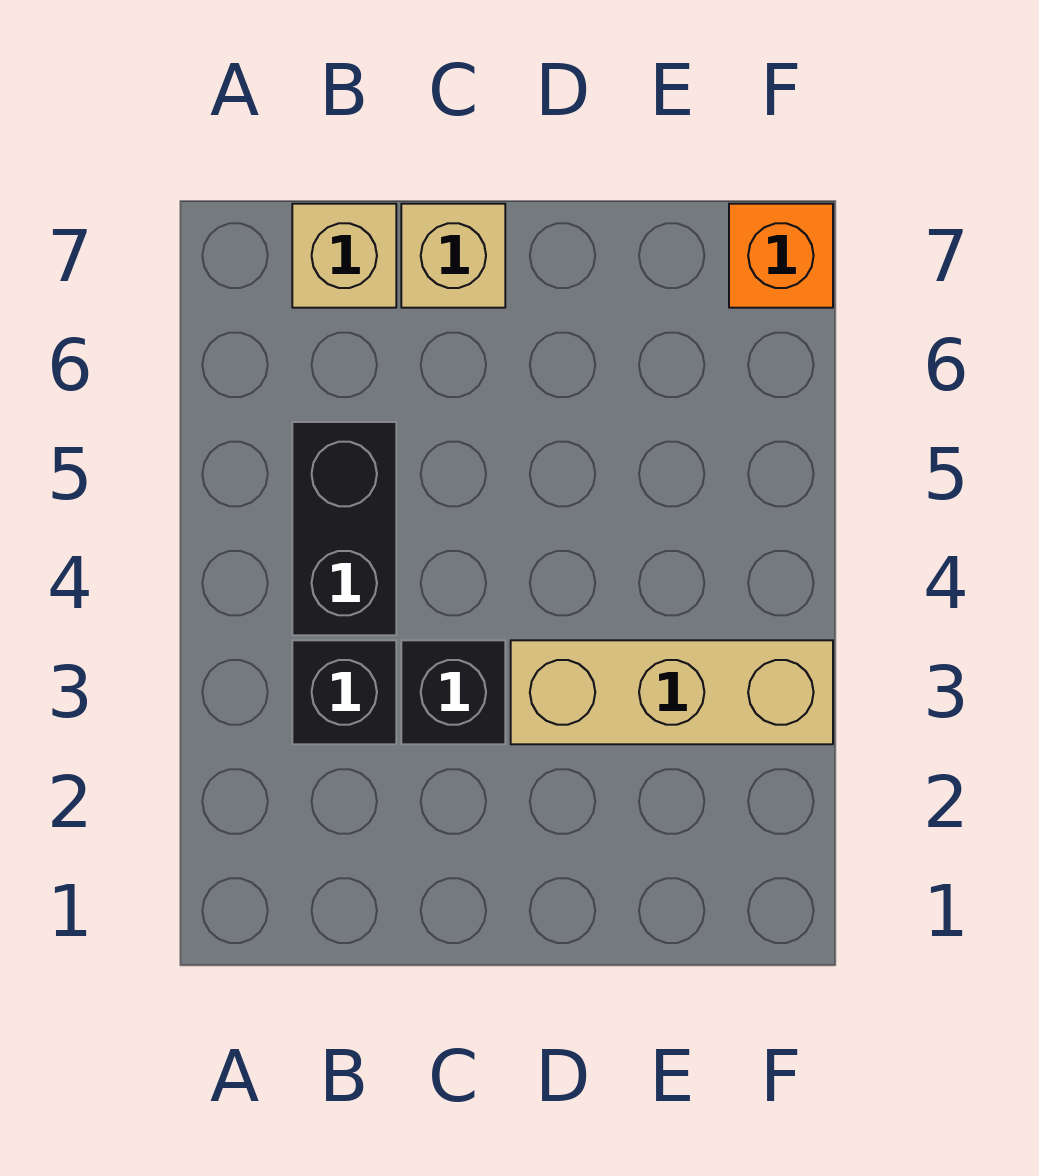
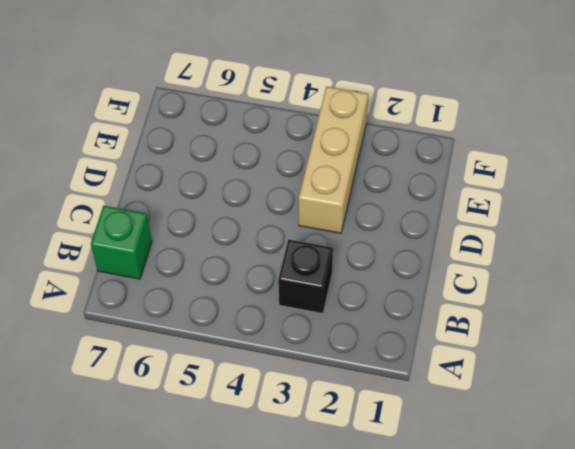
green 1x1 brick [91,206,152,279] -> tan 1x1 brick [292,204,396,308]
none -> black 1x2 brick [292,422,396,635]
none -> black 1x1 brick [401,640,505,744]

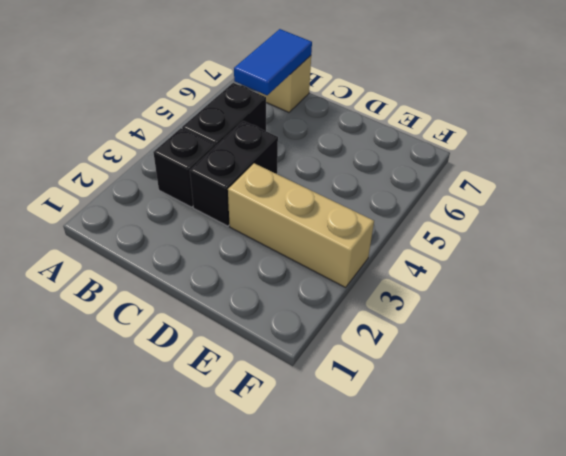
blue 1x2 tile [234,29,312,95] -> none
black 1x2 brick [190,121,278,226] -> black 1x1 brick [401,640,505,744]
none -> tan 1x1 brick [401,204,505,308]
none -> orange 1x1 brick [729,204,833,308]

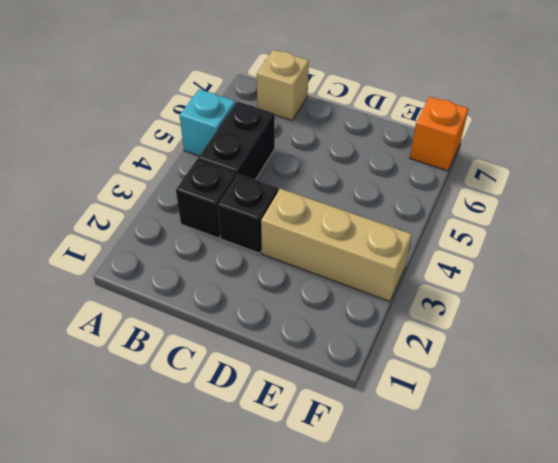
cyan 1x1 brick [180,89,235,156] -> none
none -> tan 1x1 brick [401,204,505,308]

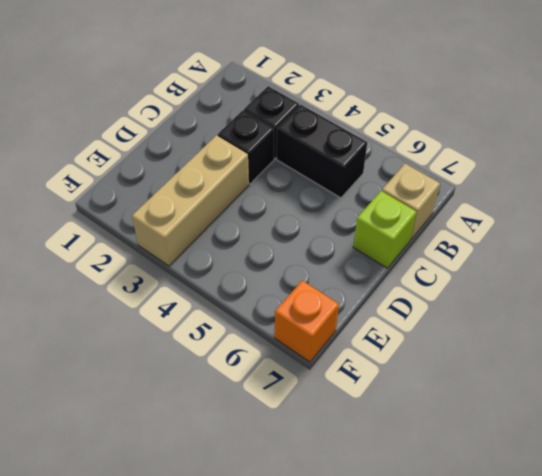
lime 1x1 brick [353,191,417,268] -> tan 1x1 brick [401,204,505,308]

